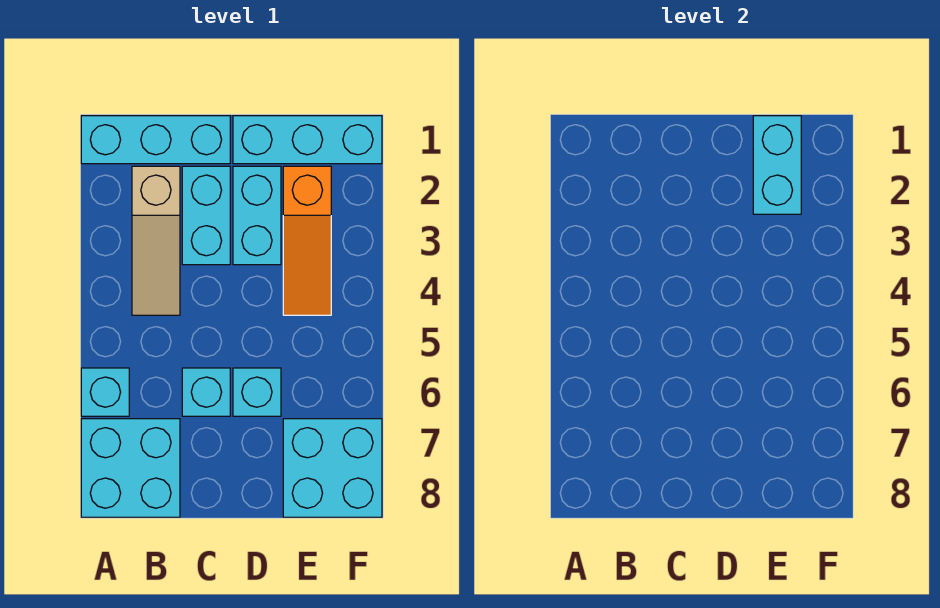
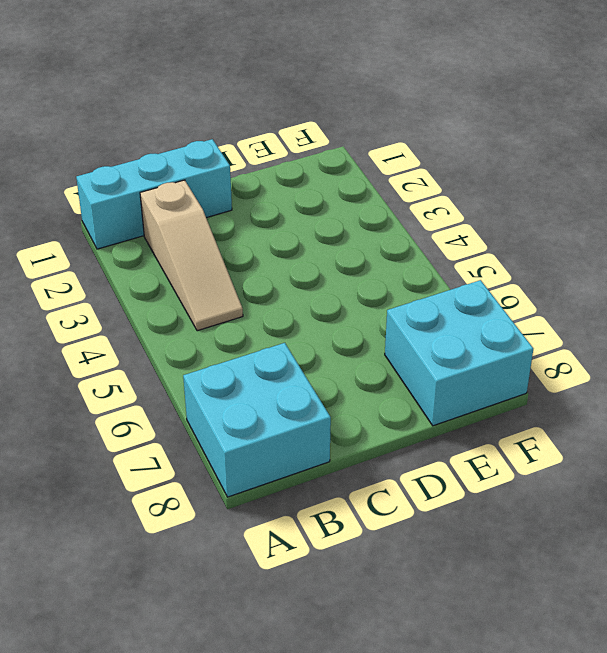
none -> cyan 1x1 brick [81,368,129,416]
none -> cyan 1x2 brick [182,166,230,265]
none -> cyan 1x1 brick [182,368,230,416]

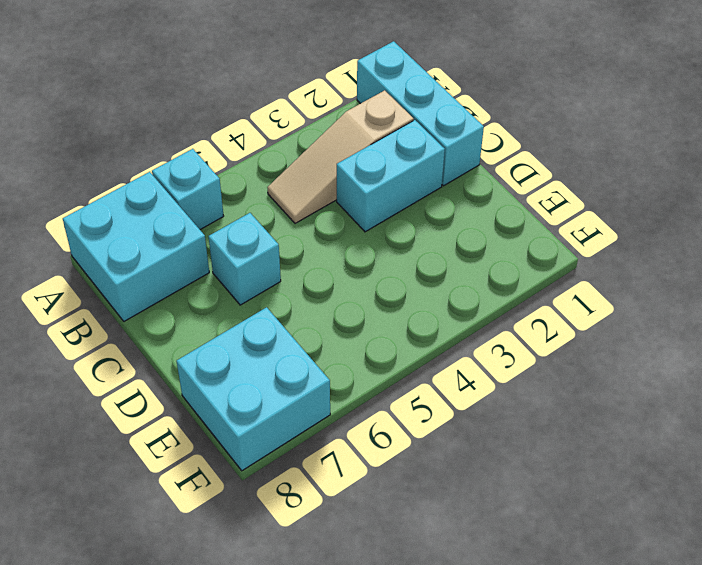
none -> cyan 1x3 brick [233,116,382,164]
none -> cyan 1x2 brick [233,166,281,265]
none -> cyan 1x1 brick [233,368,281,416]

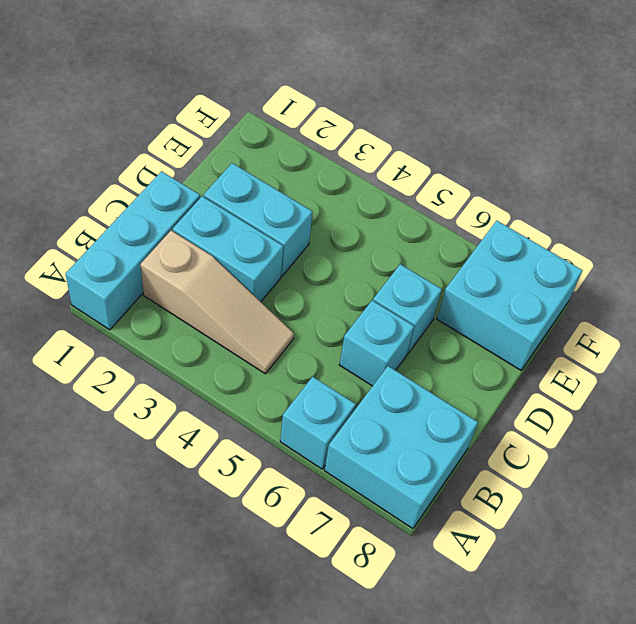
none -> cyan 1x3 brick [233,116,382,164]
none -> orange 1x3 slope [283,166,331,315]
none -> cyan 1x2 brick [753,116,801,214]

